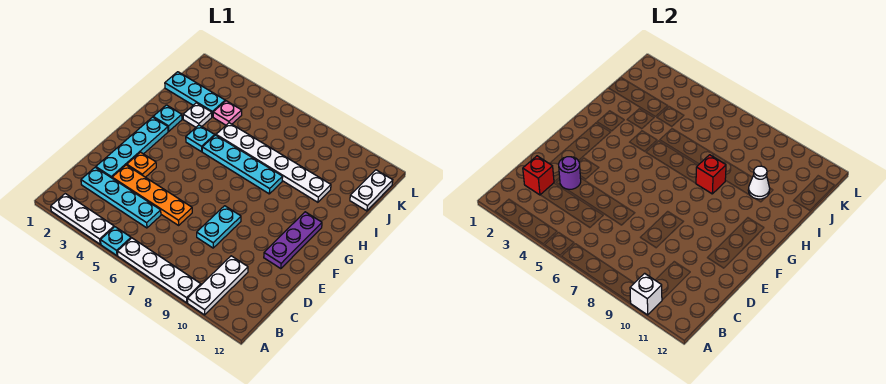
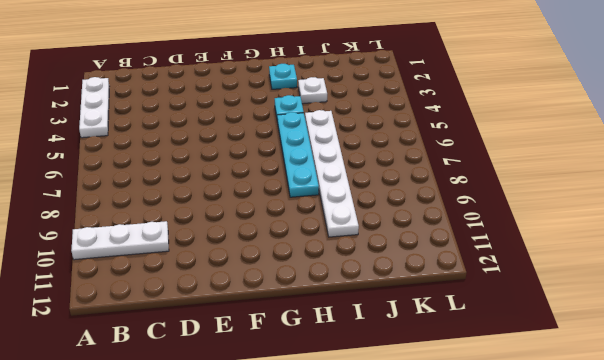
none -> cyan 1x1 plate [101,227,131,256]
none -> white 1x4 plate [117,238,201,303]
none -> cyan 1x4 plate [81,167,161,228]

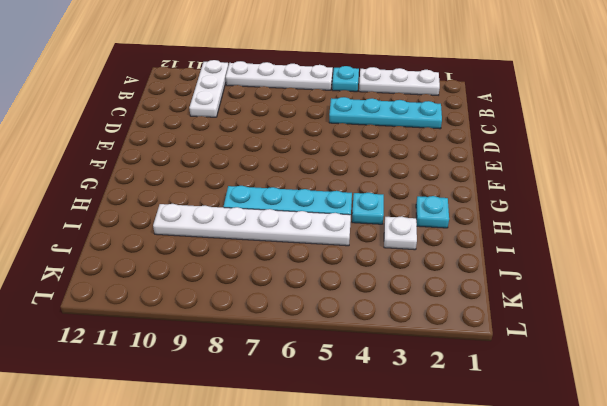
none -> cyan 1x4 plate [96,117,168,178]
none -> orange 1x4 plate [112,165,192,225]
none -> cyan 1x2 plate [197,206,241,248]

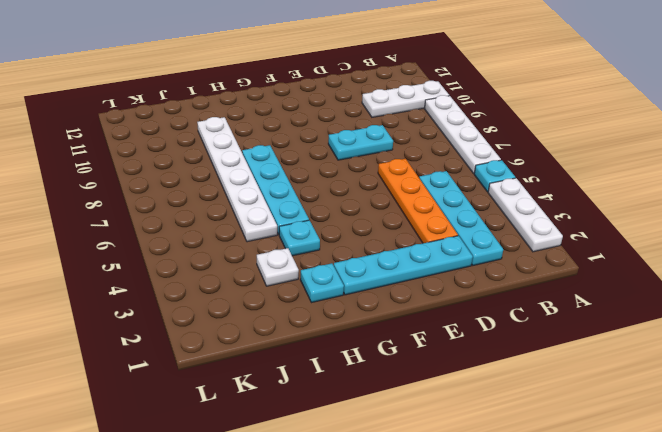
none -> orange 1x1 plate [127,152,156,177]
none -> purple 1x3 plate [264,212,322,269]
none -> cyan 1x3 plate [165,72,225,117]

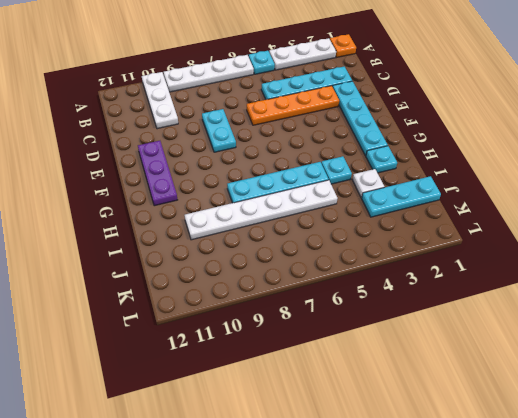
orange 1x1 plate [330,34,356,57] -> orange 1x1 plate moved to [127,152,156,177]
none -> pink 1x1 plate [213,101,242,125]
none -> white 1x2 plate [350,170,393,211]
none -> white 1x1 brick [630,273,662,315]

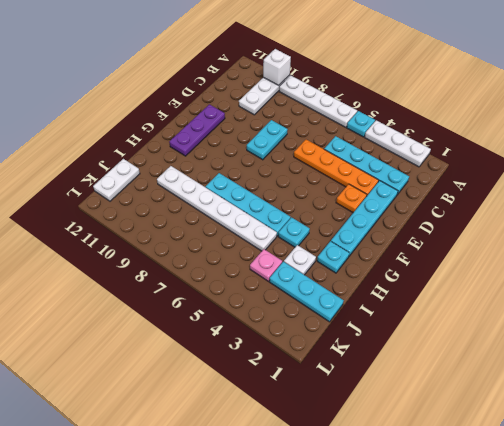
none -> red 1x1 brick [523,156,554,195]
none -> purple 1x1 round brick [559,157,581,189]
none -> red 1x1 brick [696,155,726,194]

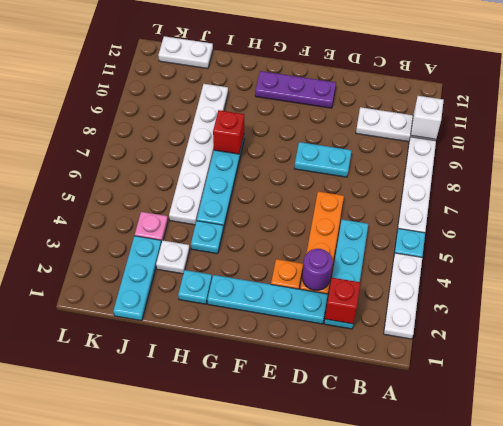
none -> white 1x1 cone [748,166,770,199]

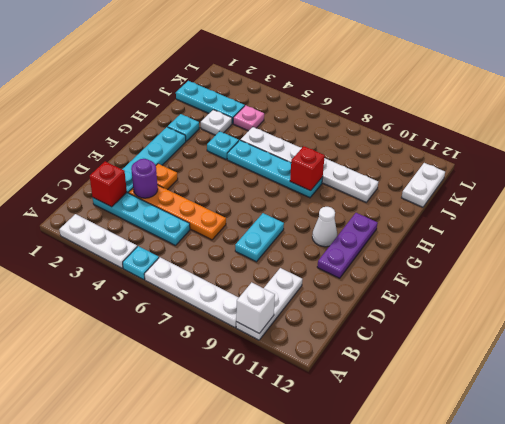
white 1x1 cone [312,207,337,247] -> white 1x1 cone moved to [748,166,770,199]

